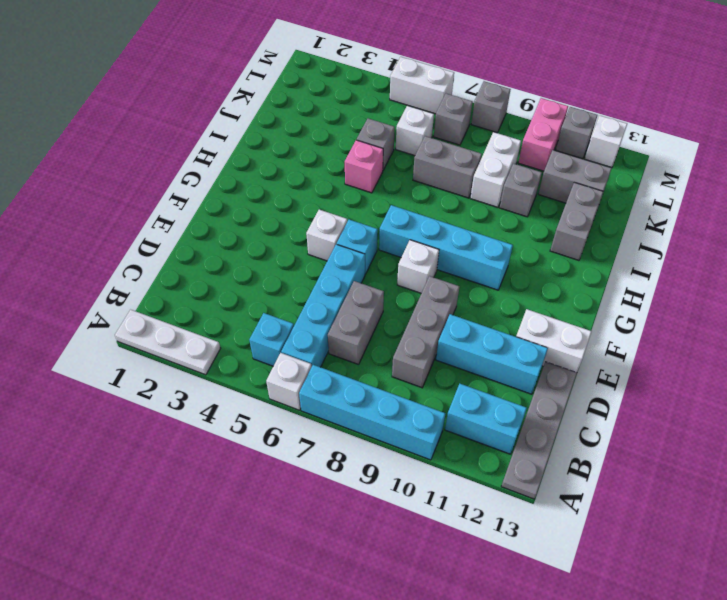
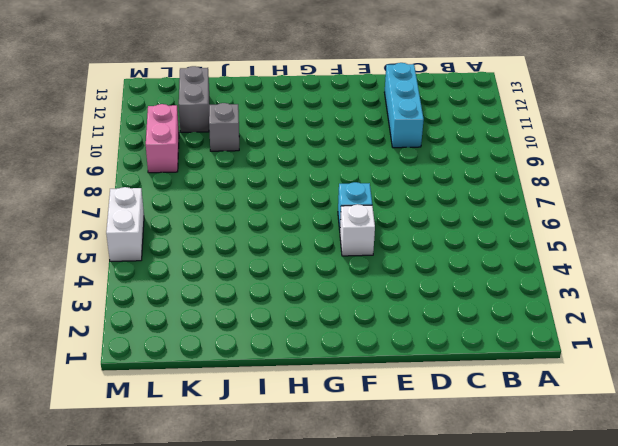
pink 1x2 brick [146,104,179,173] -> pink 1x2 brick turned to [518,98,568,171]
none -> white 1x3 plate [115,310,221,375]
none -> white 1x1 brick [266,353,312,410]
none -> cyan 1x4 brick [299,365,446,460]

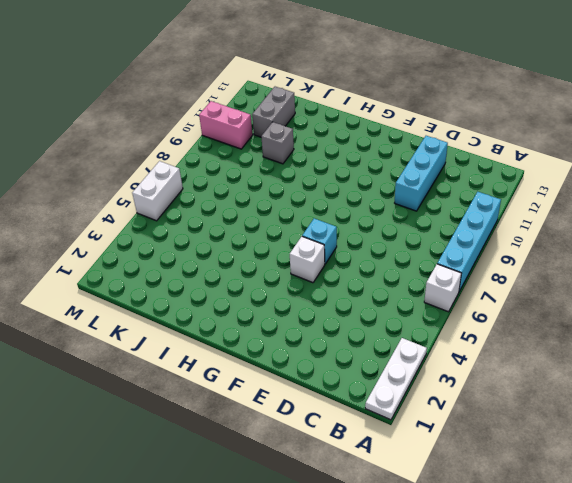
none -> grey 1x4 plate [501,362,577,499]
none -> cyan 1x1 brick [249,313,294,366]
none -> cyan 1x4 brick [281,244,365,367]

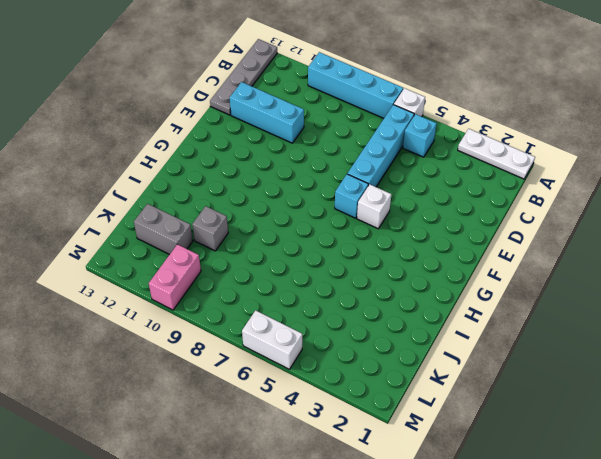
none -> cyan 1x2 brick [445,384,527,454]
none -> grey 1x2 brick [328,281,384,365]
none -> grey 1x3 brick [392,276,460,388]

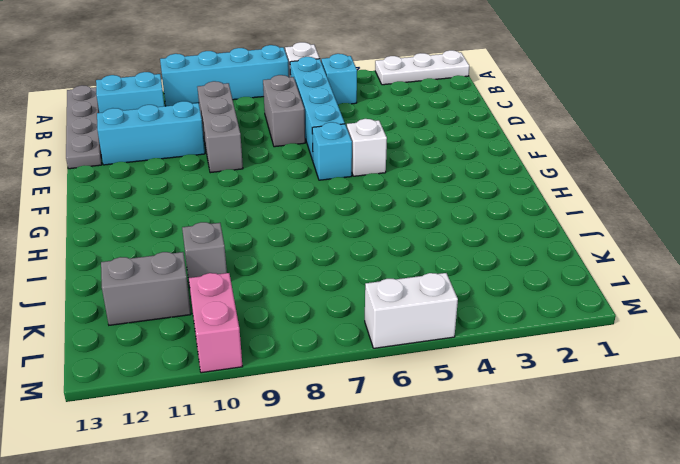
none -> white 1x2 brick [516,309,592,373]
none -> white 1x1 brick [397,240,439,293]
none -> cyan 1x4 brick [379,205,513,290]

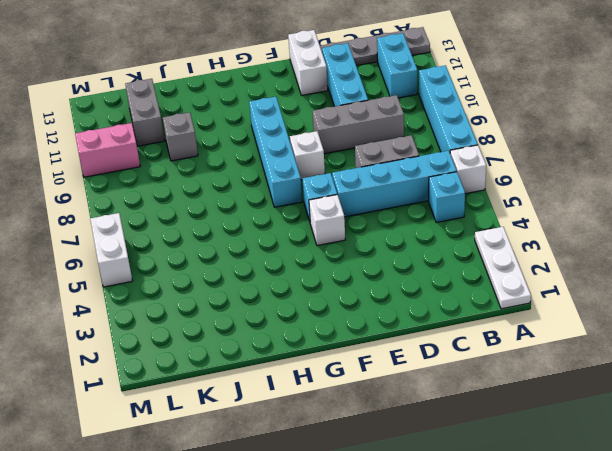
none -> pink 1x1 brick [345,140,383,193]
none -> grey 1x2 brick [550,182,603,260]
none -> grey 1x1 brick [357,118,395,170]

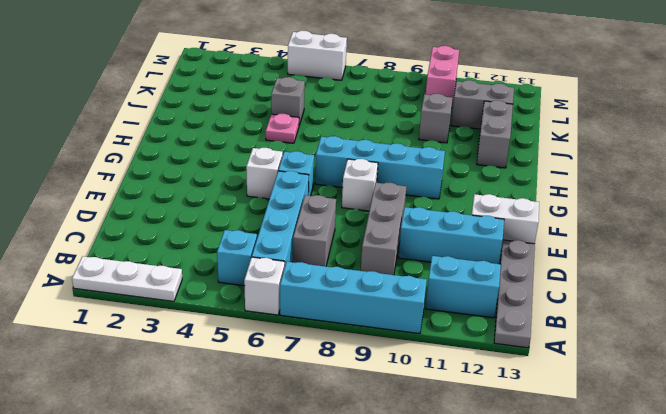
pink 1x1 plate [266,114,299,143] -> pink 1x1 brick [345,140,383,193]
none -> grey 1x2 brick [413,136,482,198]
none -> white 1x2 brick [470,132,521,207]
none -> white 1x1 brick [396,106,434,156]

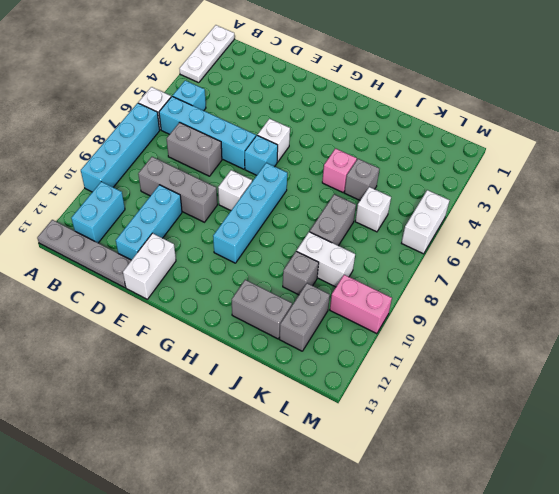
none -> grey 1x1 brick [434,94,473,145]
none -> grey 1x1 brick [471,81,511,133]
none -> grey 1x1 brick [556,107,598,159]

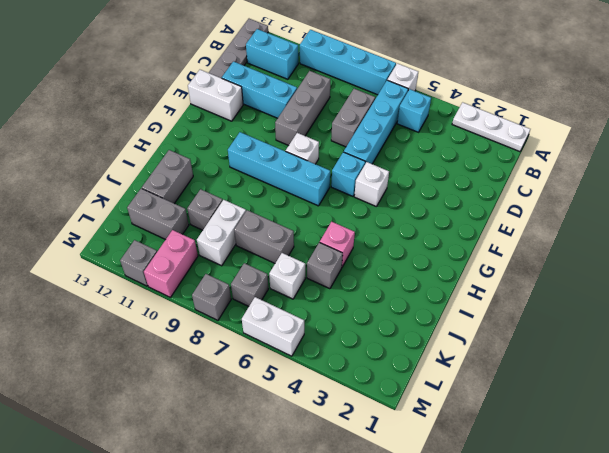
none -> white 1x1 brick [585,115,627,168]

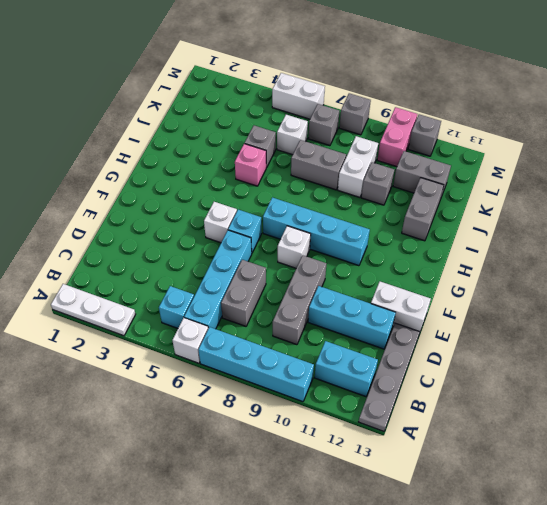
none -> white 1x1 brick [585,115,627,168]

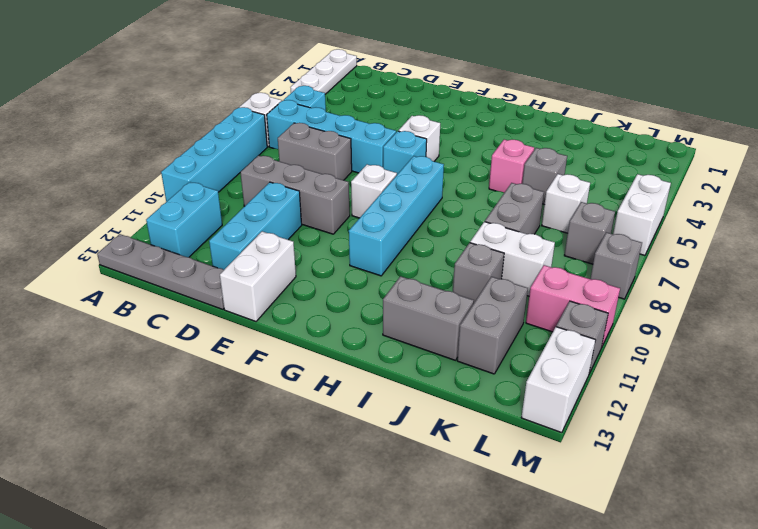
white 1x2 brick [521,327,595,433] -> white 1x1 brick [585,115,627,168]

